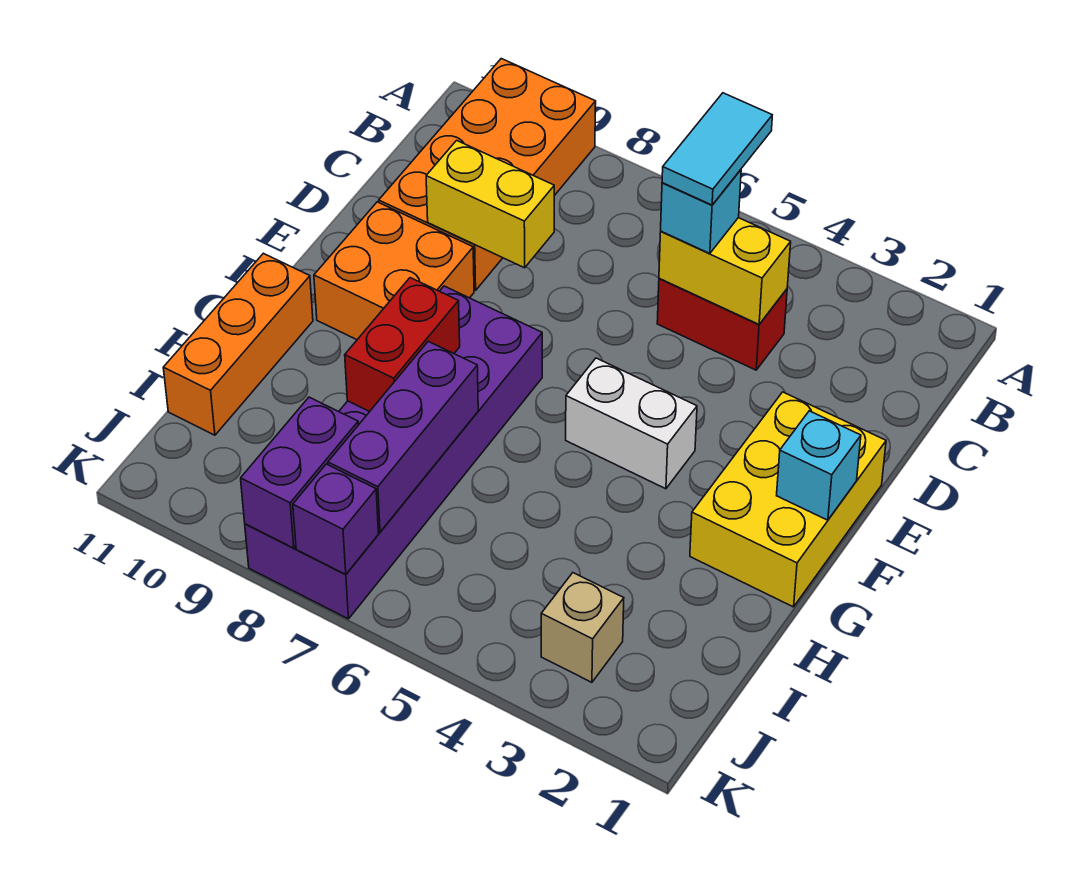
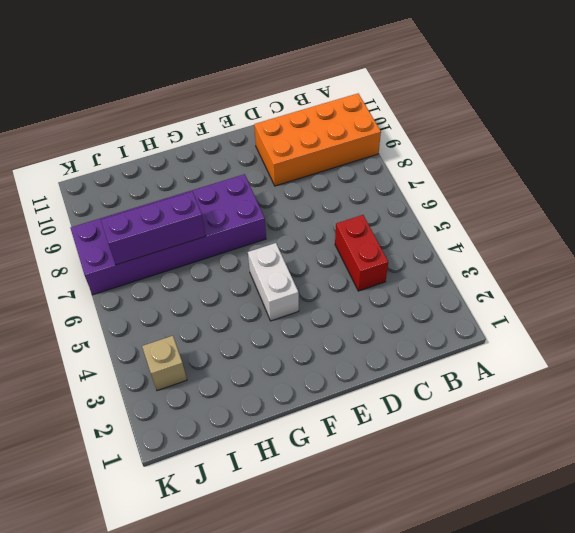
none -> yellow 2x3 brick [690,392,886,607]
none -> orange 2x2 brick [314,202,474,340]
none -> orange 1x3 brick [163,253,313,435]

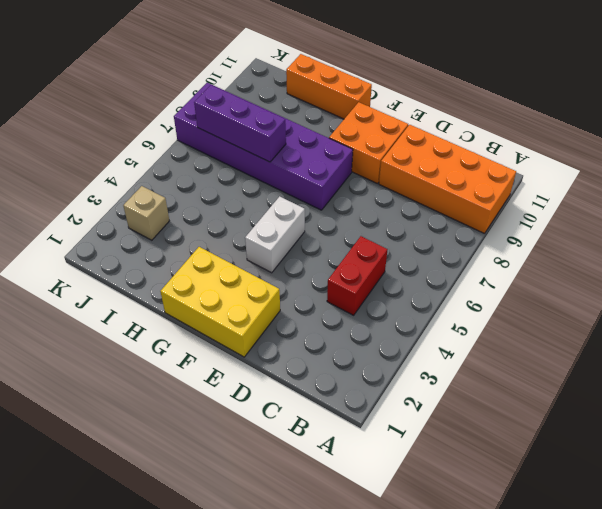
none -> yellow 1x2 brick [659,218,791,324]
none -> yellow 1x2 brick [426,140,554,268]
none -> cyan 1x1 brick [777,411,861,520]

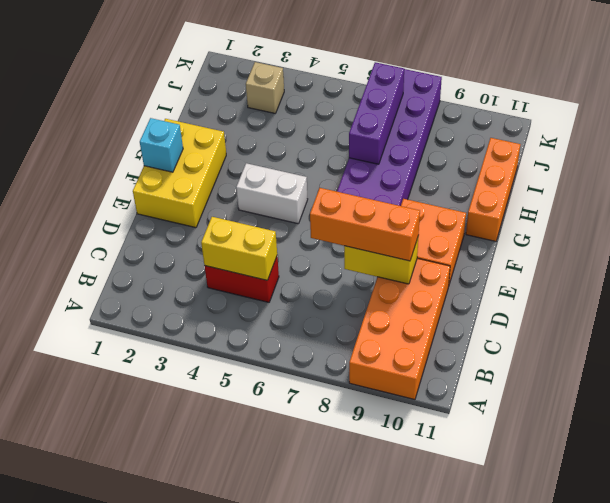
orange 1x3 brick [310,188,420,261] -> none
none -> red 1x2 brick [345,278,460,412]
none -> purple 1x2 brick [241,397,358,548]
none -> purple 1x1 brick [293,464,378,574]

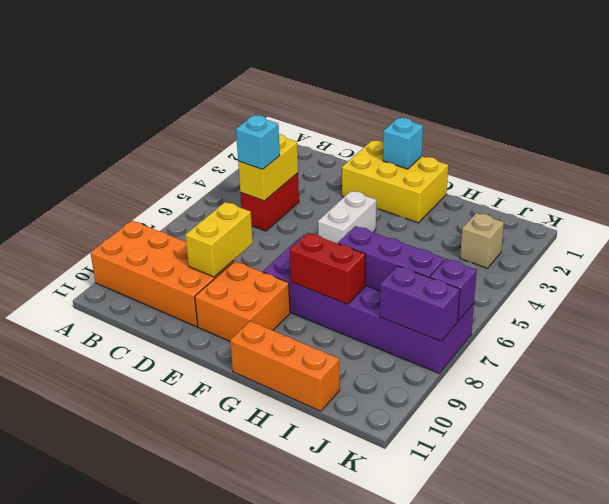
none -> cyan 1x2 tile [662,93,772,205]

